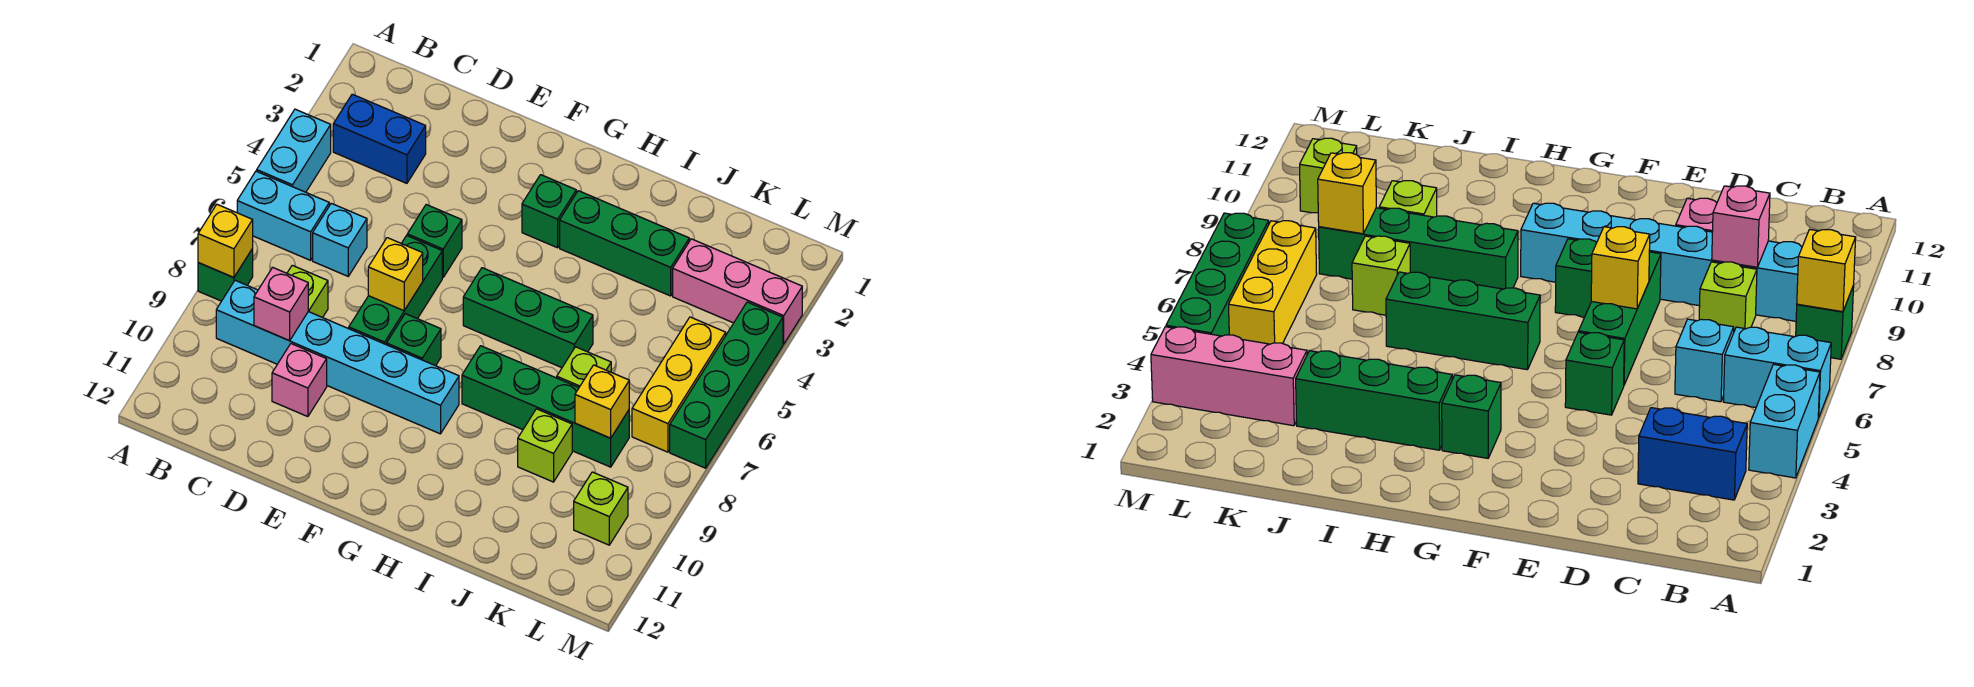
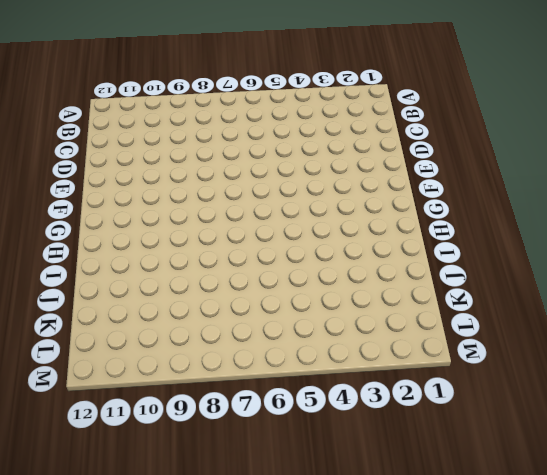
none -> cyan 1x2 brick [257,109,331,192]
none -> cyan 1x2 brick [237,171,329,260]
none -> green 1x1 brick [198,249,253,301]

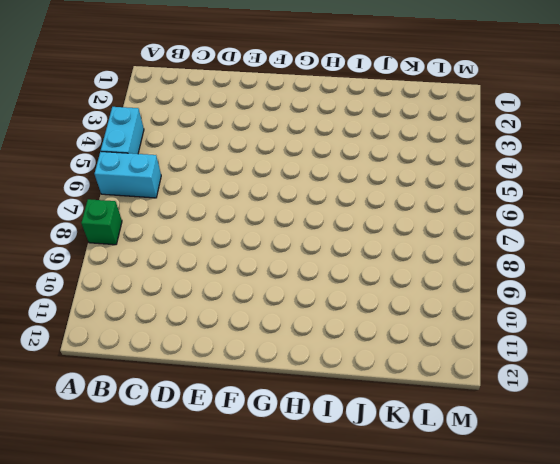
none -> blue 1x2 brick [333,94,426,183]
none -> cyan 1x6 brick [216,280,459,434]
none -> cyan 1x1 brick [313,203,367,276]

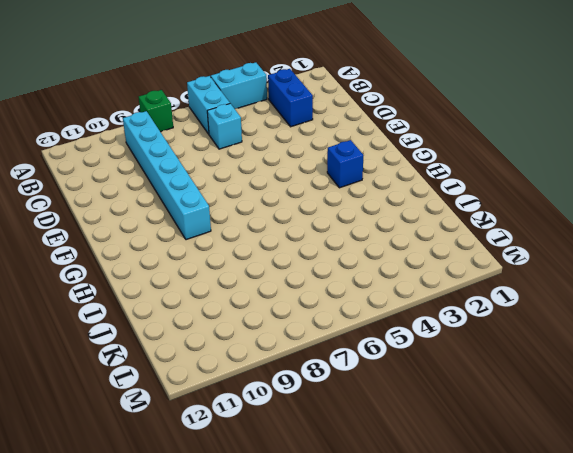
blue 1x1 brick [327,140,364,188] -> green 1x1 brick [522,175,576,248]
none -> lime 1x1 brick [287,265,328,318]
none -> pink 1x1 brick [272,344,327,417]
none -> green 1x1 brick [407,205,462,277]

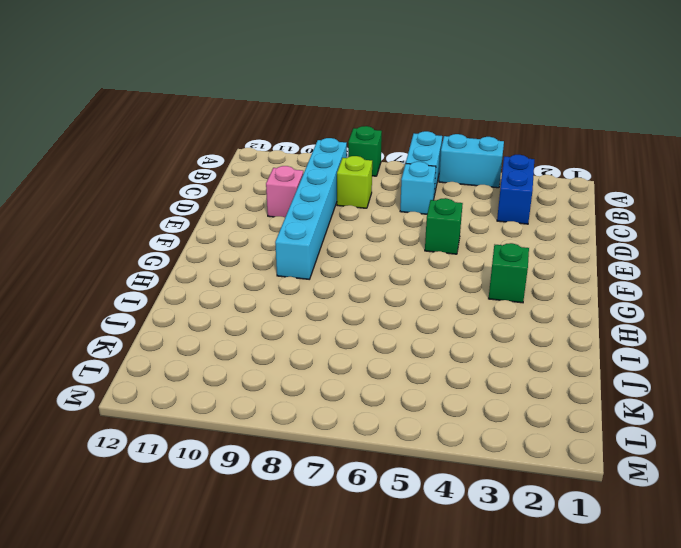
none -> green 1x3 brick [349,236,442,345]
none -> green 1x1 brick [387,314,441,366]
none -> green 1x3 brick [463,268,593,368]

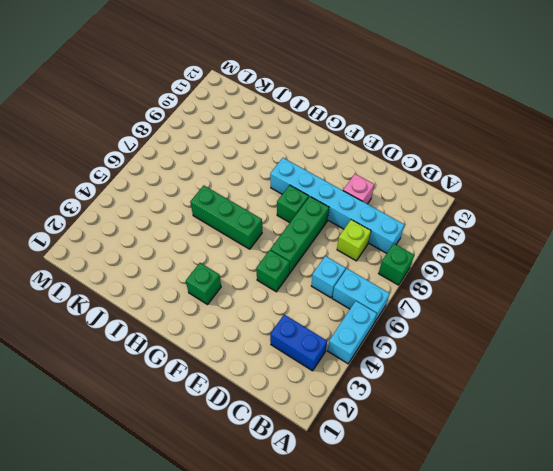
none -> green 1x3 brick [560,191,689,296]
none -> green 1x4 brick [462,346,629,467]
none -> lime 1x1 brick [557,347,611,387]

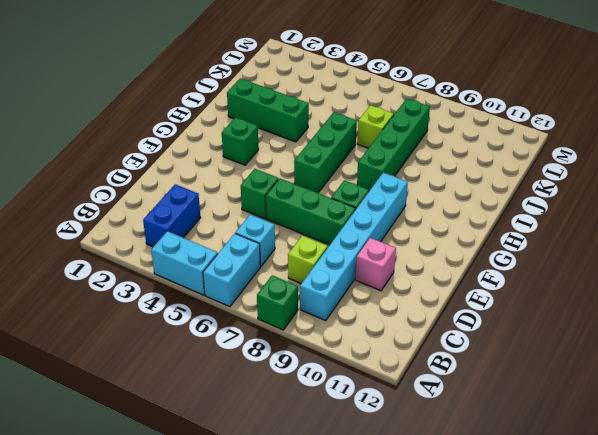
green 1x3 brick [227,78,309,142] -> green 1x3 brick turned to [560,191,689,296]
none -> lime 1x1 brick [518,409,572,482]
none -> pink 1x3 brick [673,239,802,344]
none -> yellow 1x3 brick [632,317,726,452]

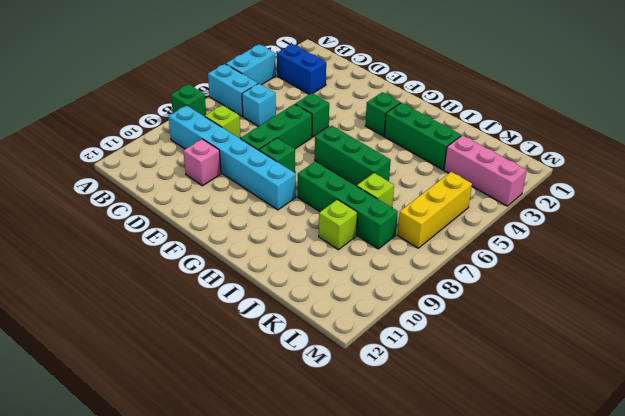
none -> lime 1x1 brick [574,472,628,545]
none -> green 1x4 brick [670,302,783,468]
none -> yellow 1x1 brick [198,204,253,278]

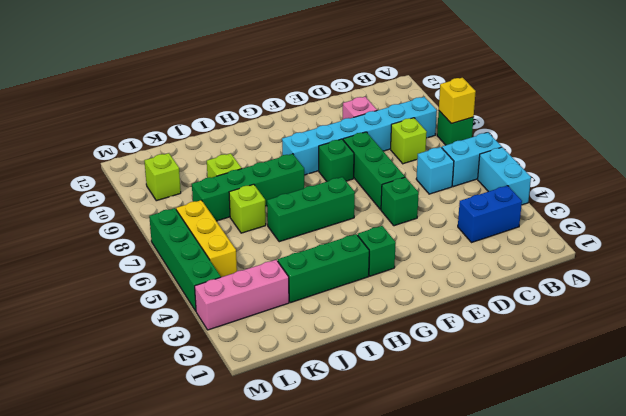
none -> pink 1x1 brick [254,268,308,341]
none -> yellow 1x1 brick [368,238,423,311]
none -> yellow 1x1 brick [575,365,629,438]

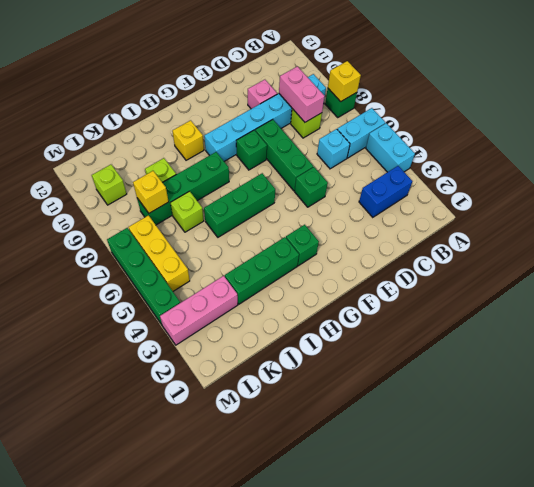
pink 1x2 brick [279,66,325,122] -> pink 1x1 brick [254,268,308,341]
yellow 1x1 brick [172,120,204,160] -> yellow 1x1 brick moved to [368,238,423,311]

